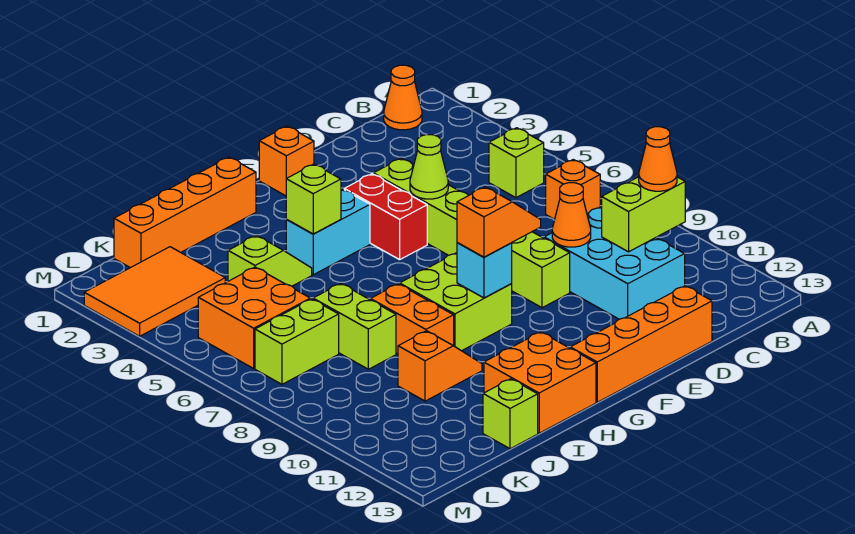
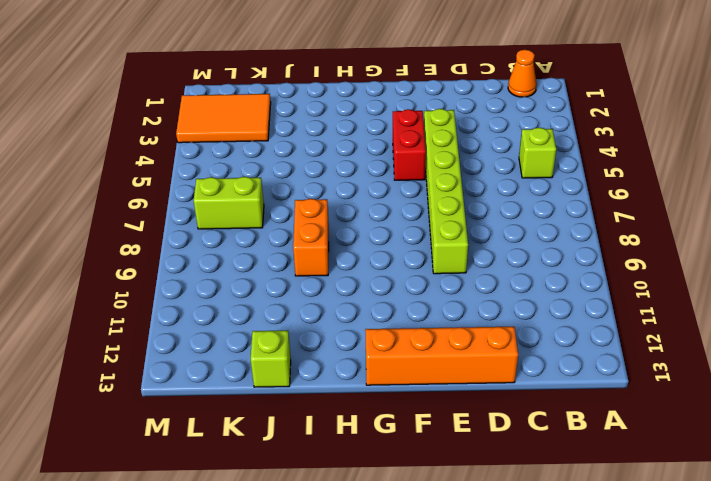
none -> orange 1x1 brick [546,160,600,219]
none -> cyan 2x3 brick [544,207,685,319]
none -> orange 1x1 brick [259,126,314,196]

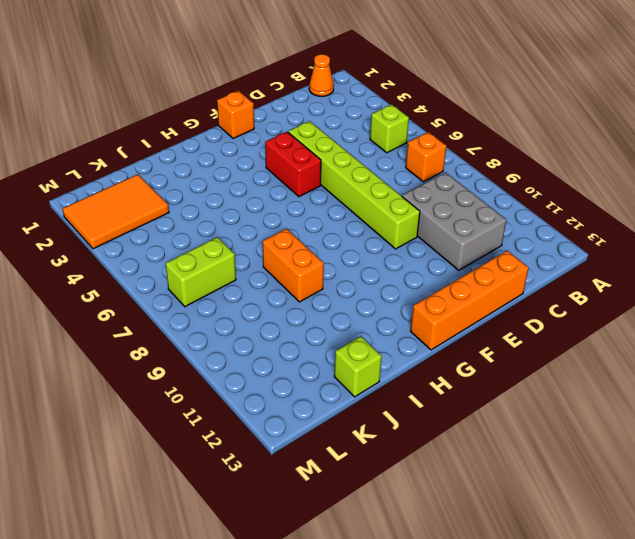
grey 2x3 brick [402,172,506,270] -> cyan 2x3 brick [544,207,685,319]
none -> cyan 1x2 brick [286,189,370,275]
none -> lime 2x2 brick [400,253,512,351]
none -> orange 1x4 brick [114,157,256,268]

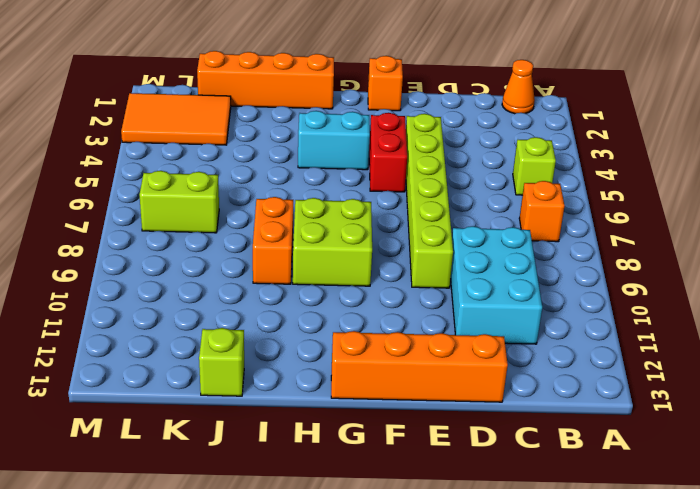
none -> orange 2x2 brick [484,332,596,433]
none -> lime 1x2 slope [228,235,312,286]
none -> orange 1x2 slope [398,331,482,401]

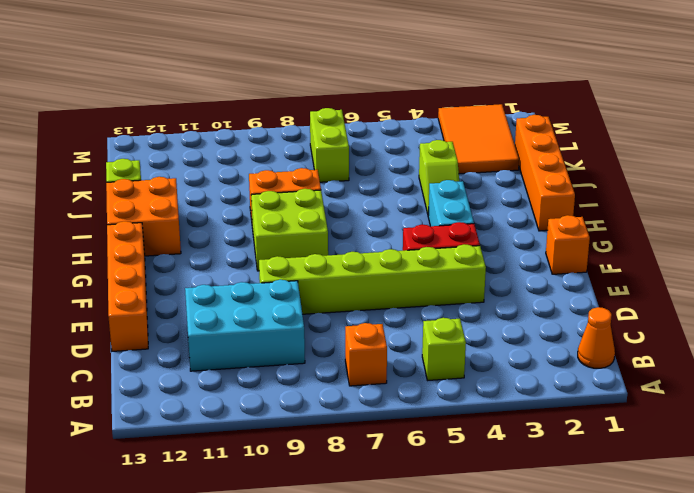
none -> orange 1x2 slope [398,331,482,401]
none -> lime 1x2 brick [313,284,396,369]
none -> orange 2x2 brick [198,267,310,368]

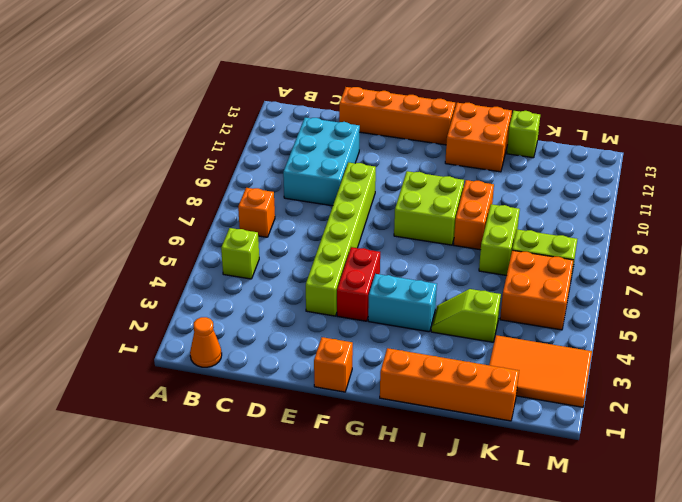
none -> orange 1x2 slope [398,331,482,401]
none -> lime 1x2 brick [602,177,685,252]
none -> orange 1x1 cone [552,183,591,247]

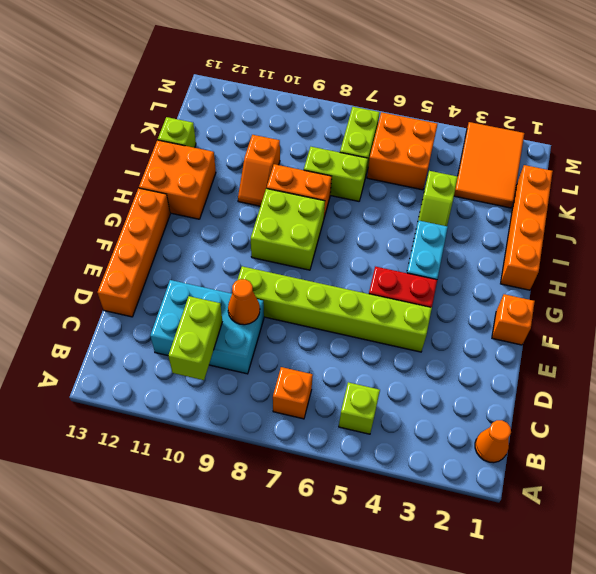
none -> lime 1x1 cone [410,135,448,199]
none -> cyan 1x1 brick [457,243,512,298]
none -> lime 1x1 brick [286,164,341,234]

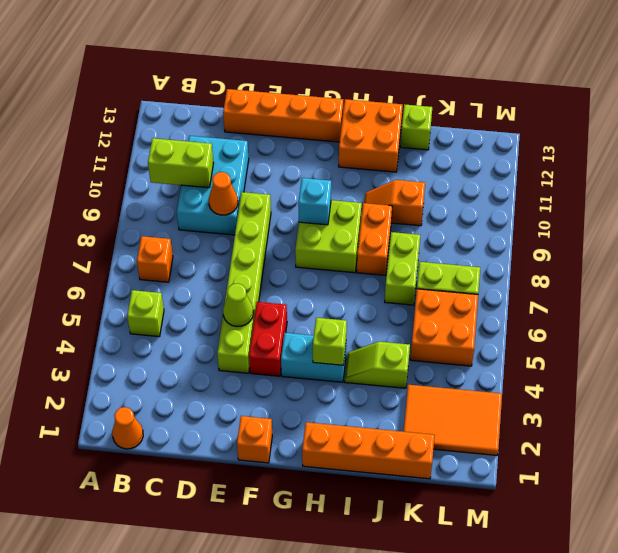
none -> orange 1x1 cone [639,127,677,191]
none -> orange 1x2 slope [457,187,541,257]

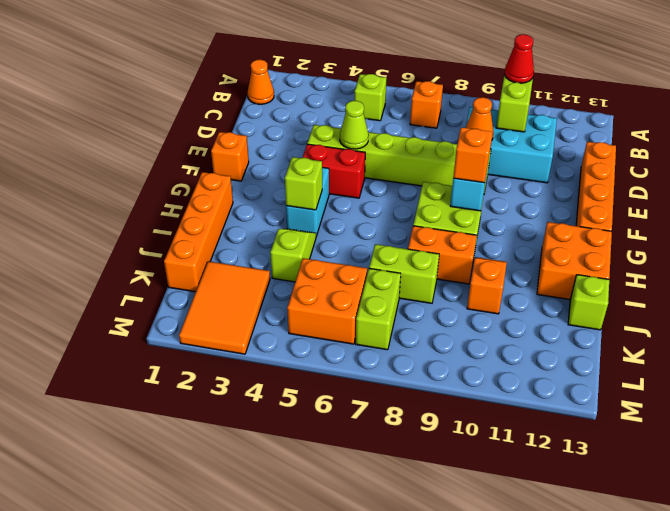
red 1x1 cone [505,34,534,83] -> orange 1x1 cone [639,127,677,191]

